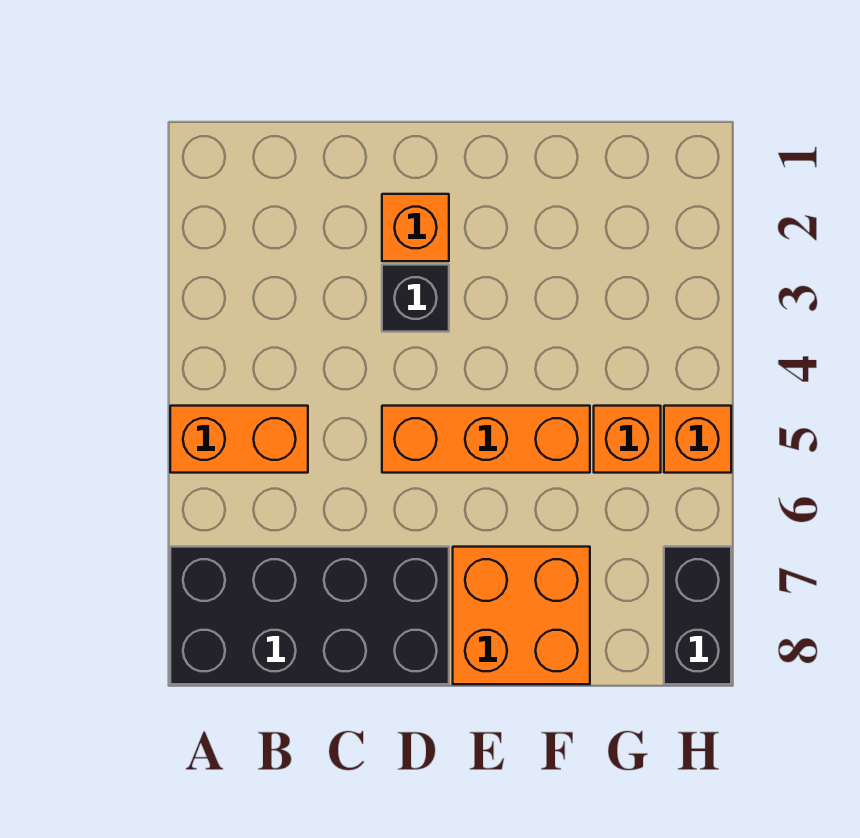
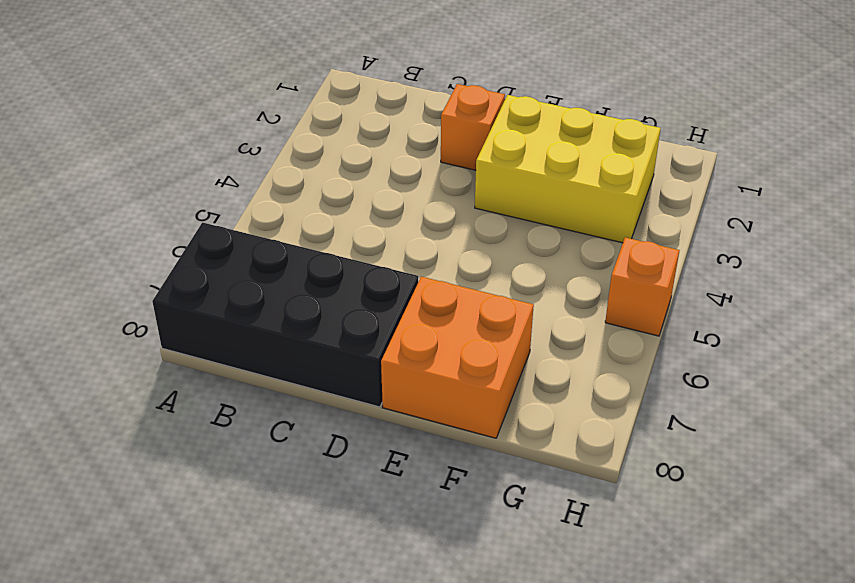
yellow 2x3 brick [475,95,661,243] -> none
none -> orange 1x2 brick [170,406,308,473]
none -> black 1x1 brick [382,265,449,332]

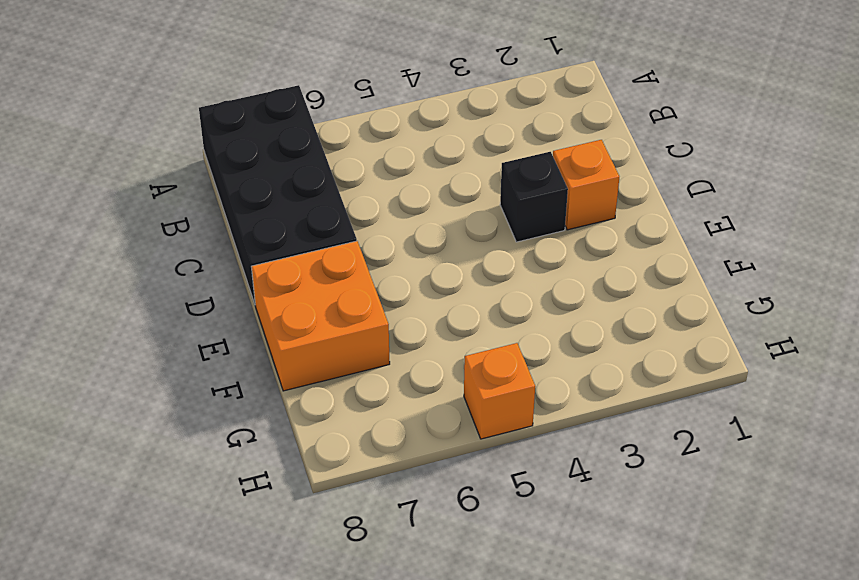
none -> orange 1x2 brick [170,406,308,473]
none -> orange 1x3 brick [382,406,590,473]

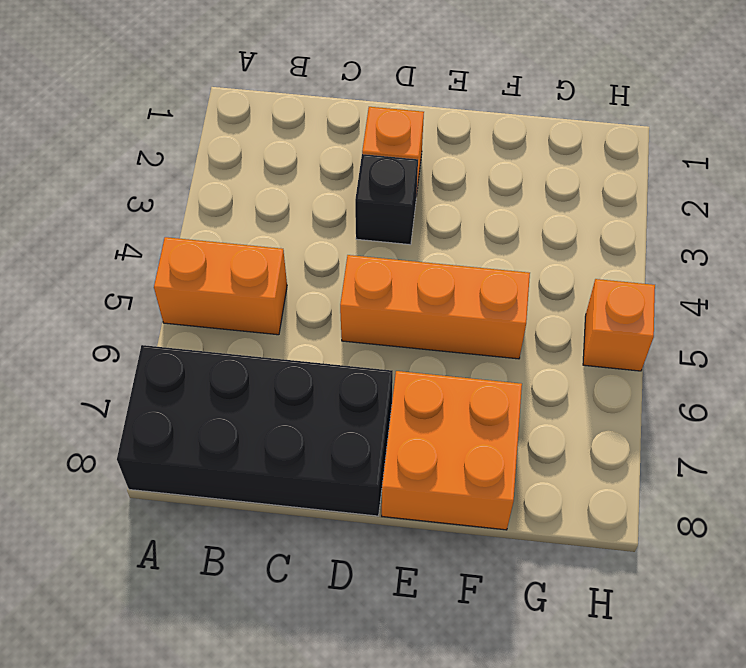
none -> orange 1x1 brick [594,406,661,473]
none -> black 1x2 brick [664,547,731,684]

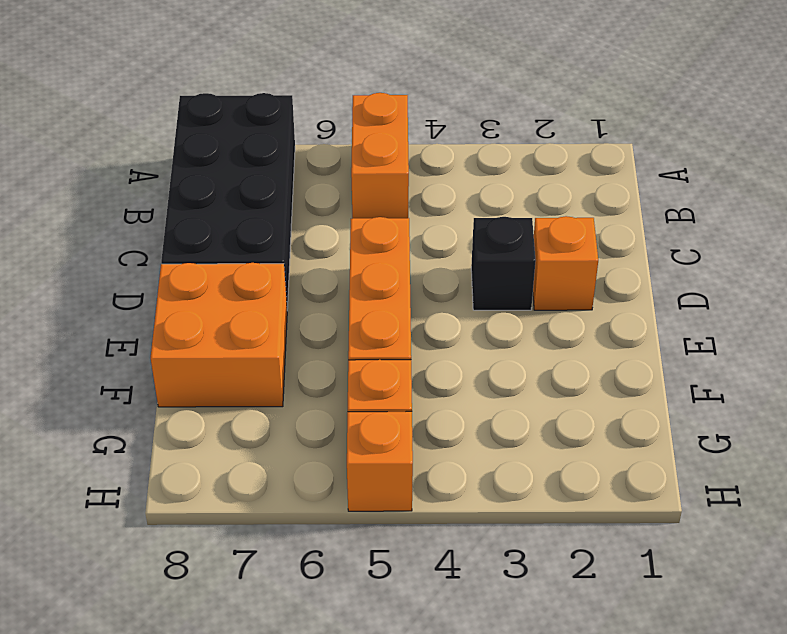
none -> black 1x2 brick [664,547,731,684]

